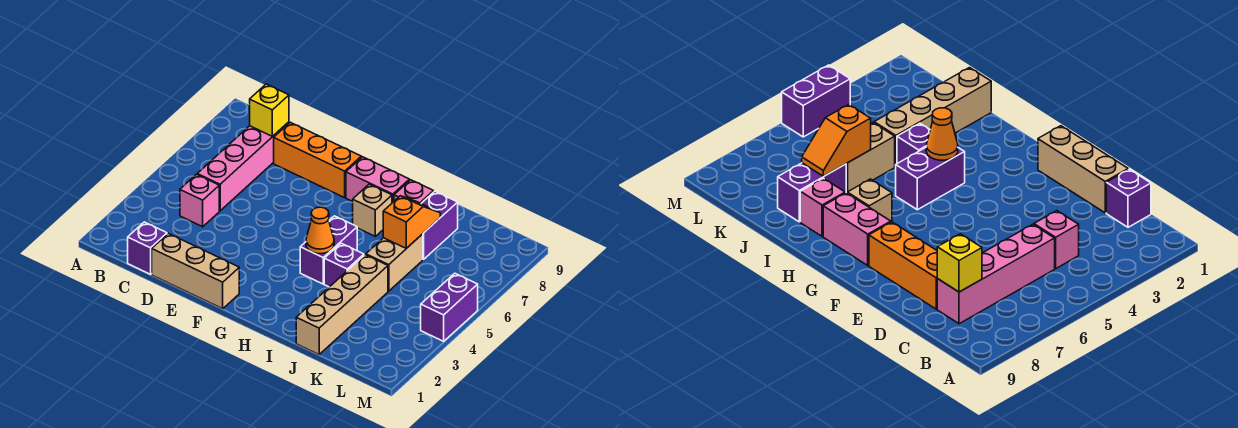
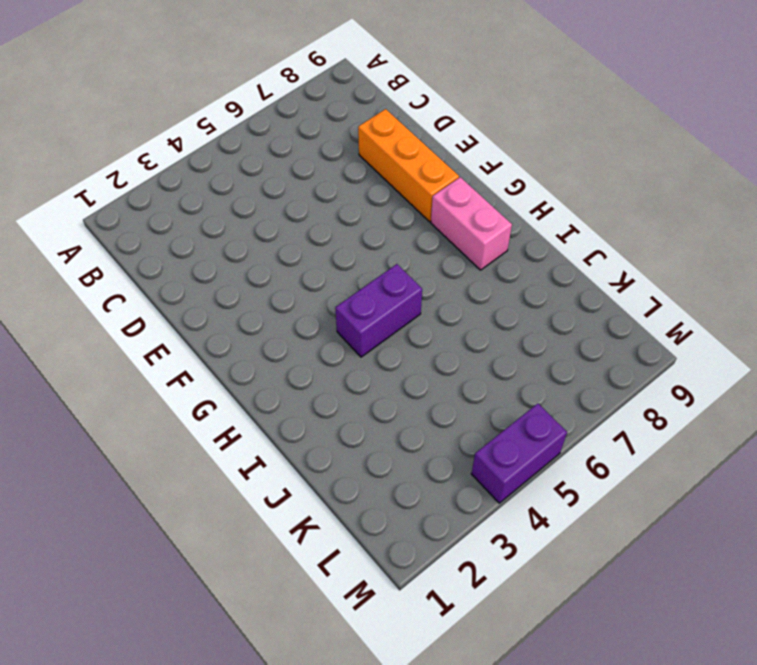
none -> purple 1x1 brick [128,222,167,274]
none -> pink 1x1 brick [180,175,219,227]
none -> pink 1x4 brick [197,122,289,211]

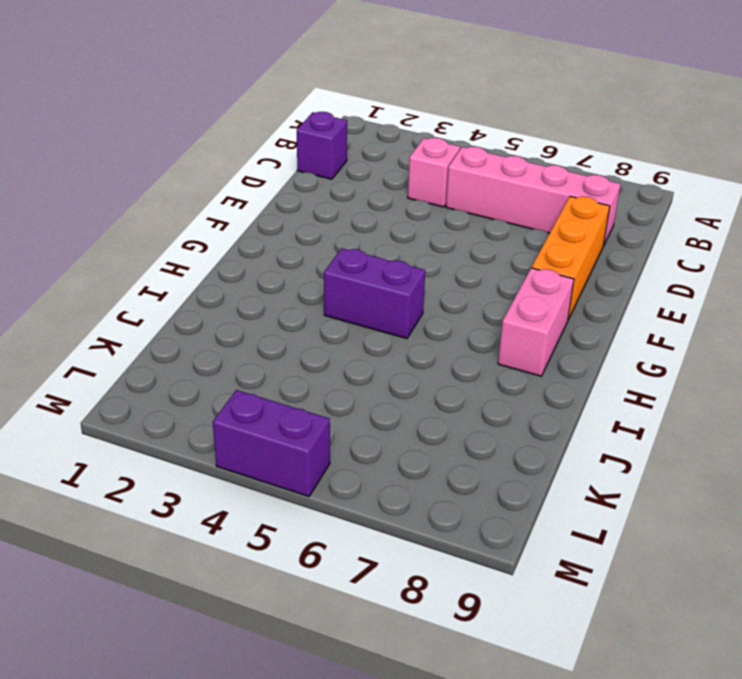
none -> tan 1x3 brick [152,233,239,309]
none -> tan 1x1 brick [353,184,392,236]
none -> purple 1x1 brick [324,243,364,287]

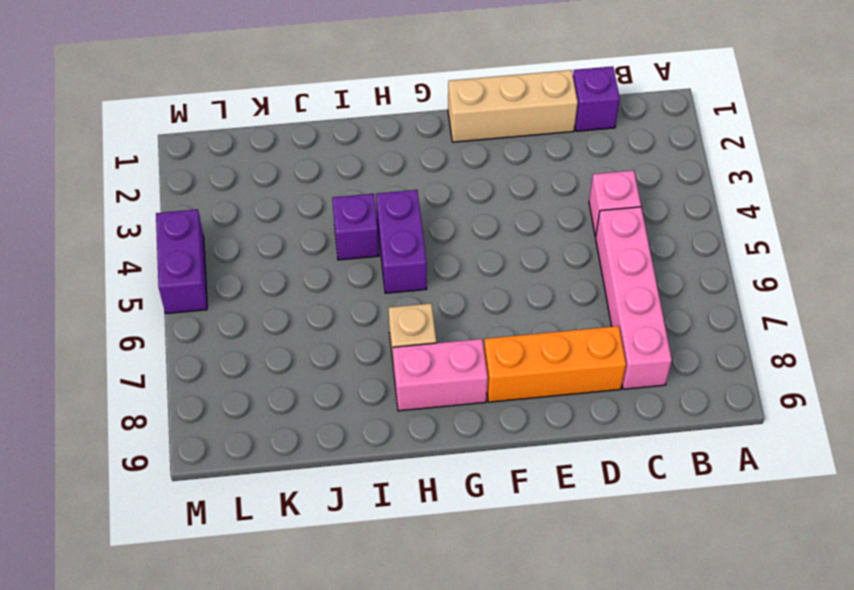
none -> pink 1x1 brick [394,180,434,203]
none -> tan 1x4 brick [296,255,388,354]
none -> tan 1x2 brick [366,234,423,291]

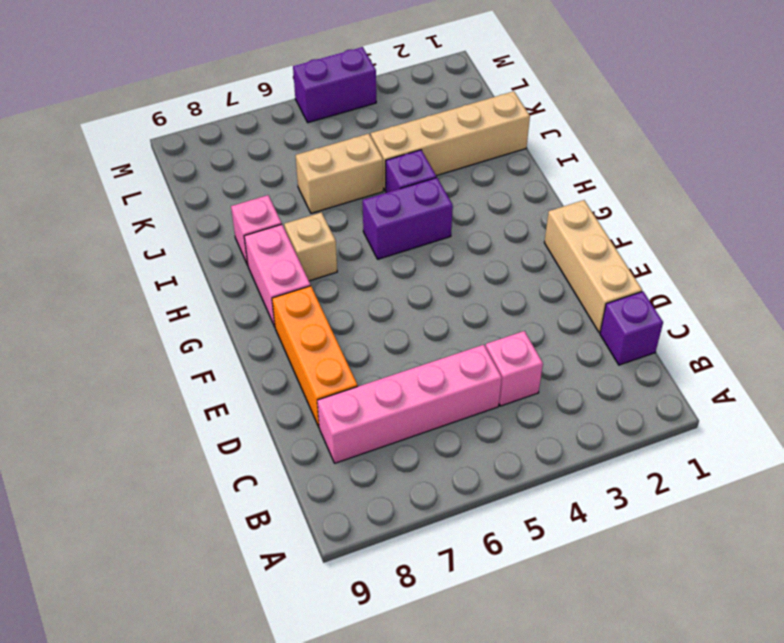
none -> purple 1x2 brick [421,191,458,259]
none -> yellow 1x1 brick [250,84,289,137]
none -> orange 1x1 cone [306,207,334,254]

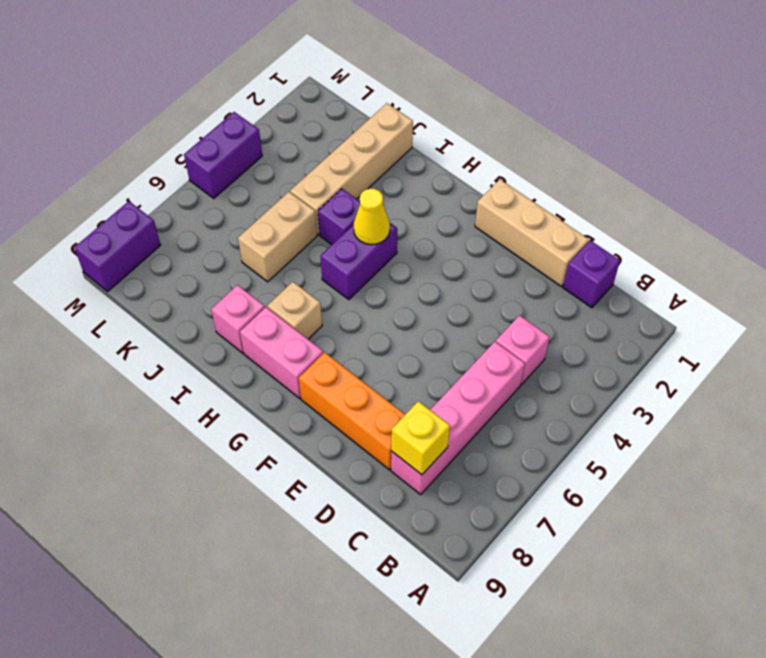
yellow 1x1 cone [354,189,390,245] -> orange 1x1 cone [306,207,334,254]
purple 1x2 brick [74,201,160,291] -> purple 1x2 brick moved to [421,191,458,259]
none -> orange 1x2 slope [383,196,440,248]

